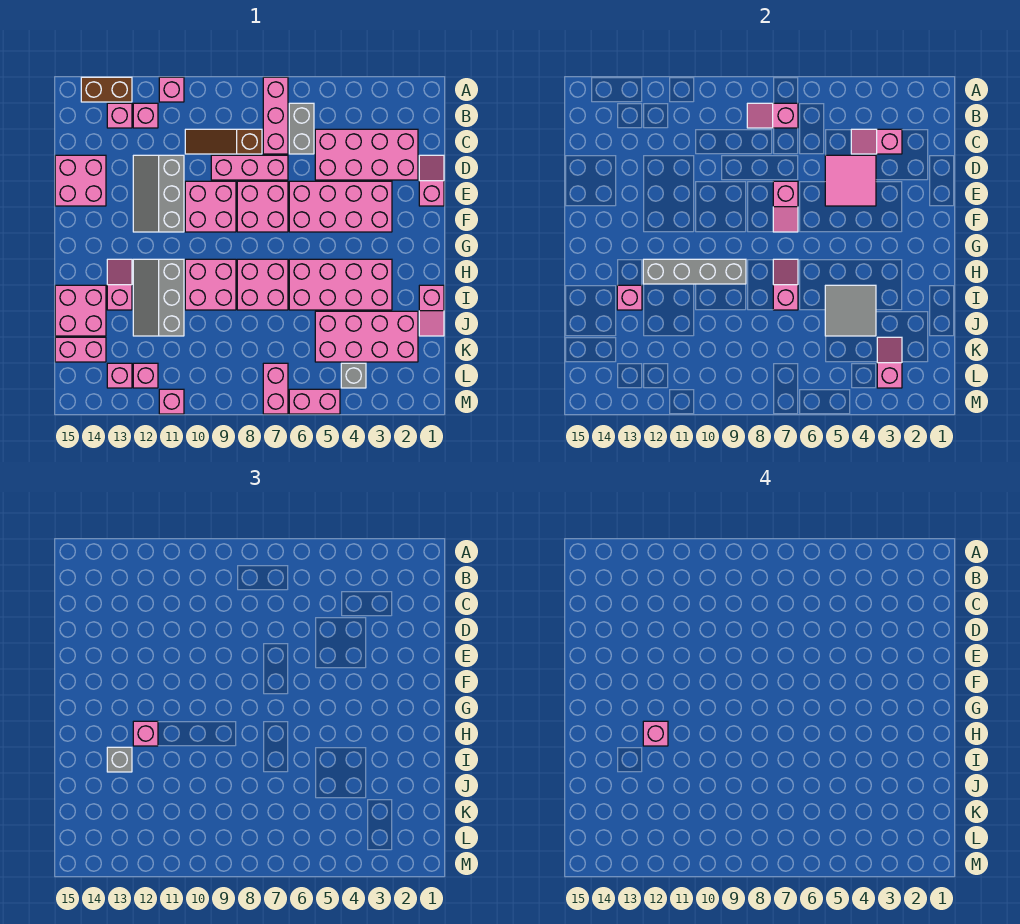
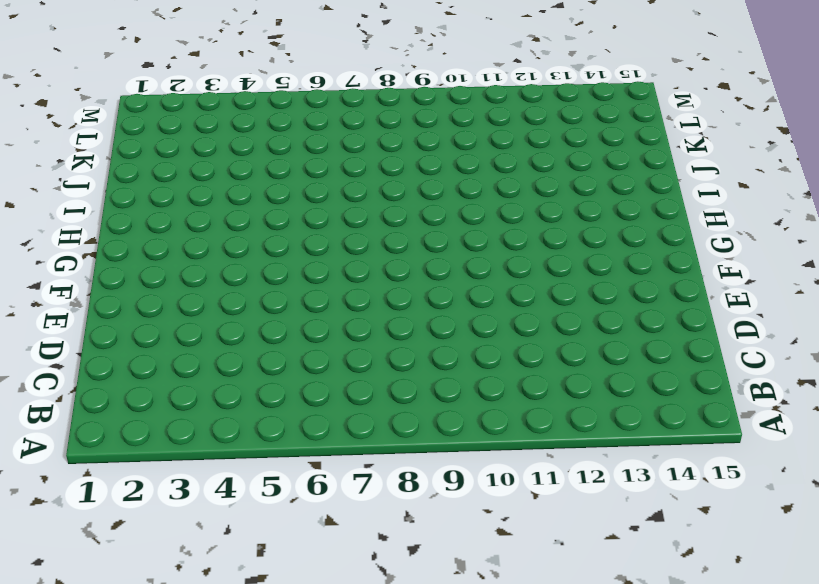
none -> pink 1x3 brick [263,77,288,154]
none -> pink 1x1 brick [159,77,184,102]
none -> brown 1x2 brick [81,77,132,102]
none -> grey 1x2 brick [289,103,314,154]

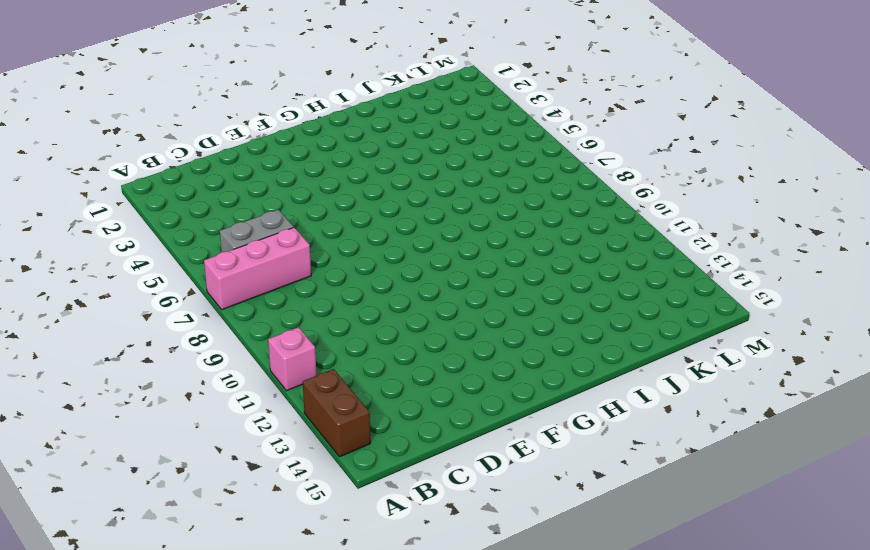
none -> pink 1x1 brick [133,103,158,128]
none -> pink 1x1 brick [107,103,132,128]
none -> pink 2x4 brick [315,129,418,180]
none -> brown 1x3 slope [185,129,262,154]

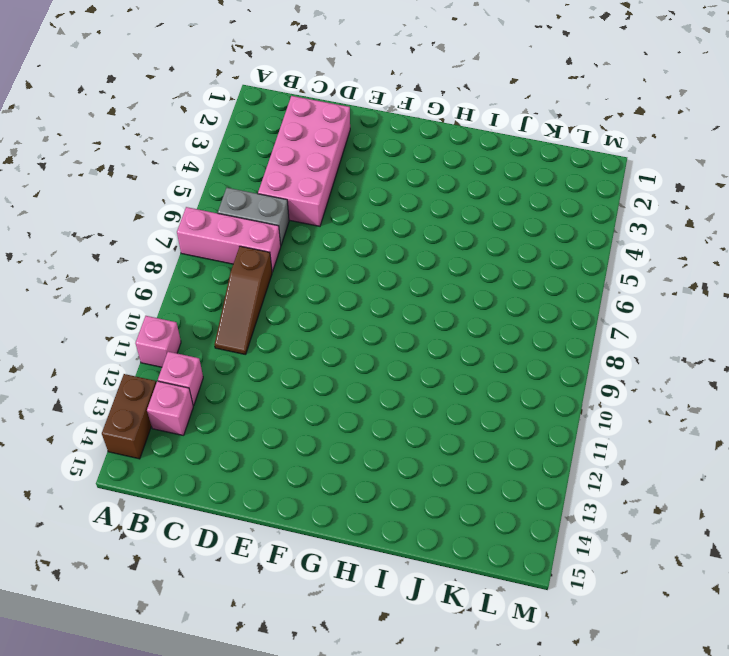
none -> pink 1x2 slope [419,155,444,206]
none -> pink 1x3 brick [211,155,288,180]
none -> grey 2x3 slope [133,155,184,232]
none -> pink 2x2 brick [55,155,106,206]

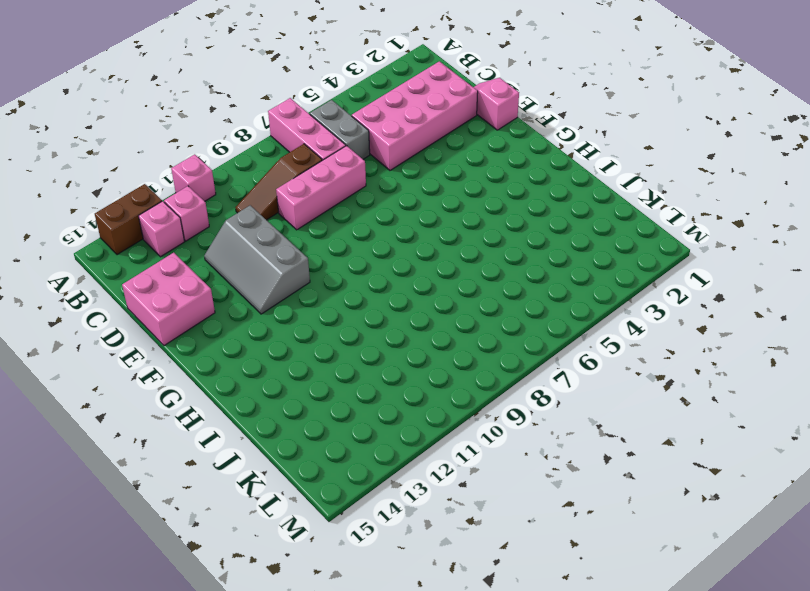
none -> pink 2x4 brick [289,181,392,232]
none -> pink 2x2 brick [237,181,288,232]
none -> pink 2x2 brick [185,181,236,232]
none -> pink 2x4 brick [289,259,392,310]

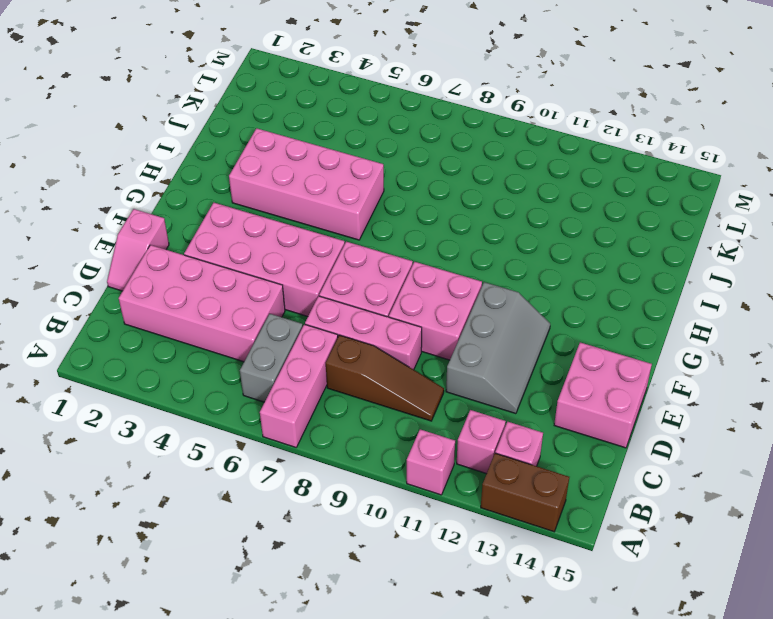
none -> pink 2x2 brick [237,259,288,310]
none -> pink 2x2 brick [185,259,236,310]
none -> grey 2x3 slope [133,259,184,336]
none -> pink 1x2 slope [107,259,132,310]

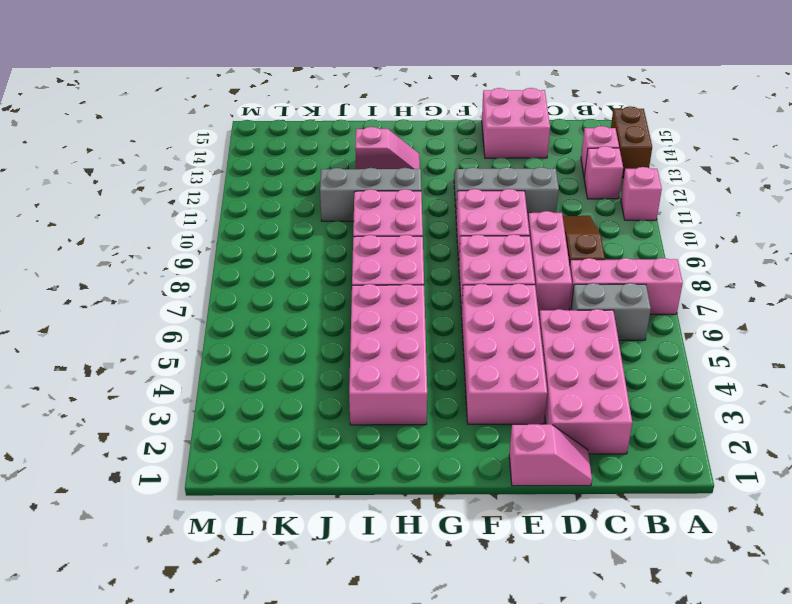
none -> pink 1x2 slope [419,285,444,336]
none -> pink 2x2 brick [55,285,106,336]
none -> pink 2x4 brick [315,311,418,362]
none -> pink 1x2 brick [55,337,106,362]

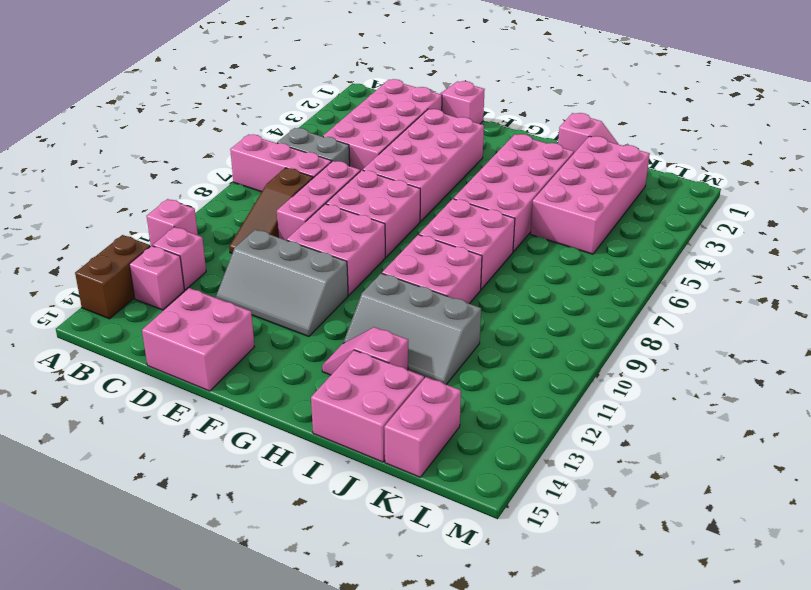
none -> grey 1x1 brick [341,363,366,388]
none -> pink 1x2 brick [263,363,288,414]
none -> pink 1x1 brick [133,363,158,388]
none -> pink 1x1 brick [107,363,132,388]

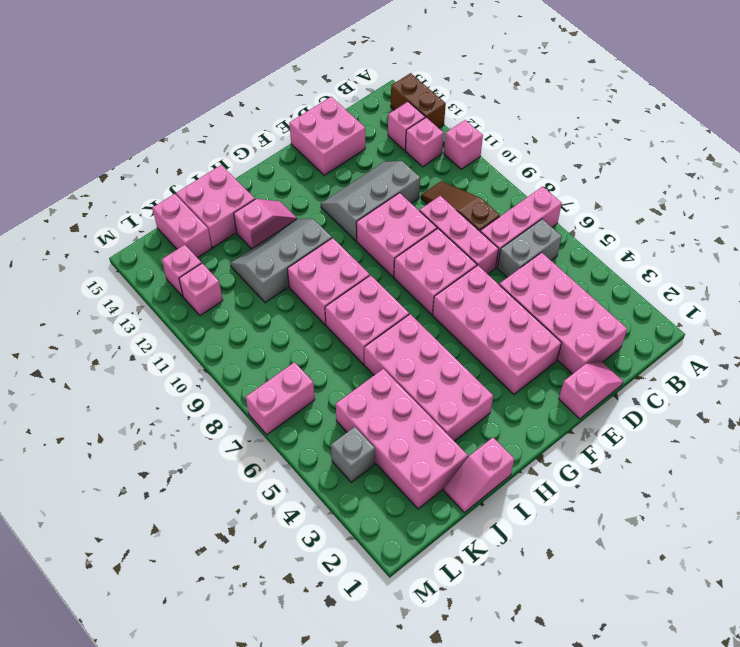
none -> pink 1x2 brick [289,389,340,414]
none -> pink 1x1 brick [159,389,184,414]
none -> pink 1x2 slope [747,103,798,128]
none -> pink 1x2 slope [851,129,902,154]

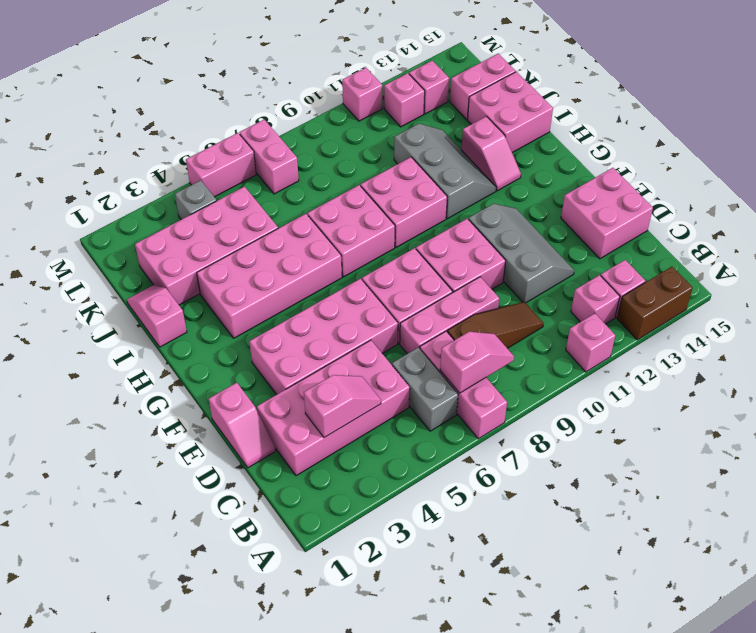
none -> pink 2x2 tile [825,155,876,206]
none -> pink 1x2 slope [773,181,798,232]
none -> pink 1x2 slope [773,259,798,310]
none -> grey 1x4 brick [643,259,746,284]

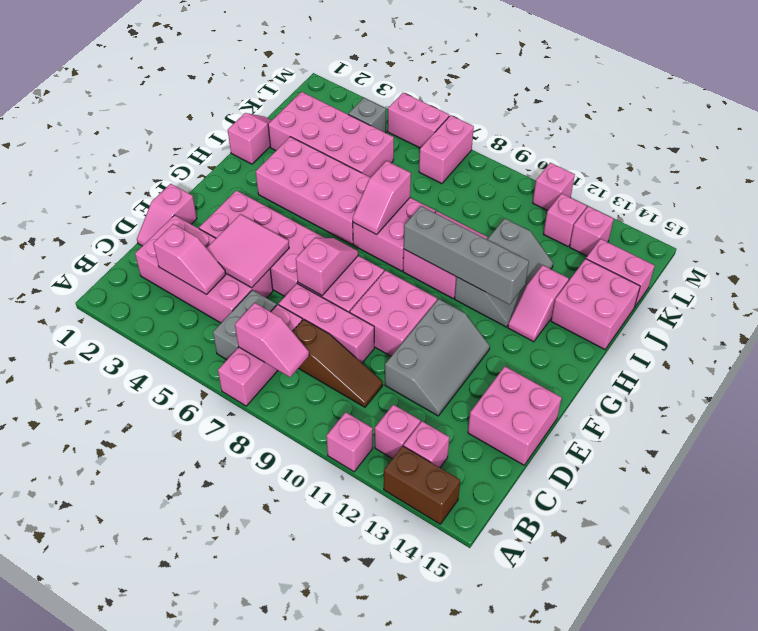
none -> grey 2x2 tile [825,285,876,336]
none -> pink 1x1 brick [617,285,642,310]
none -> pink 1x2 slope [877,337,902,388]
none -> pink 1x1 brick [133,721,158,746]

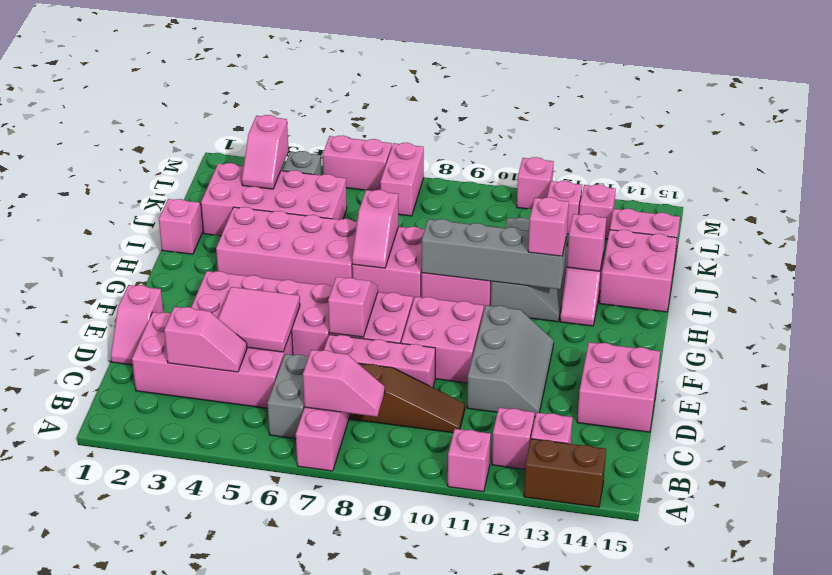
none -> grey 2x2 tile [825,285,876,336]
none -> grey 1x1 brick [107,747,132,772]
none -> pink 1x1 brick [643,721,668,746]

